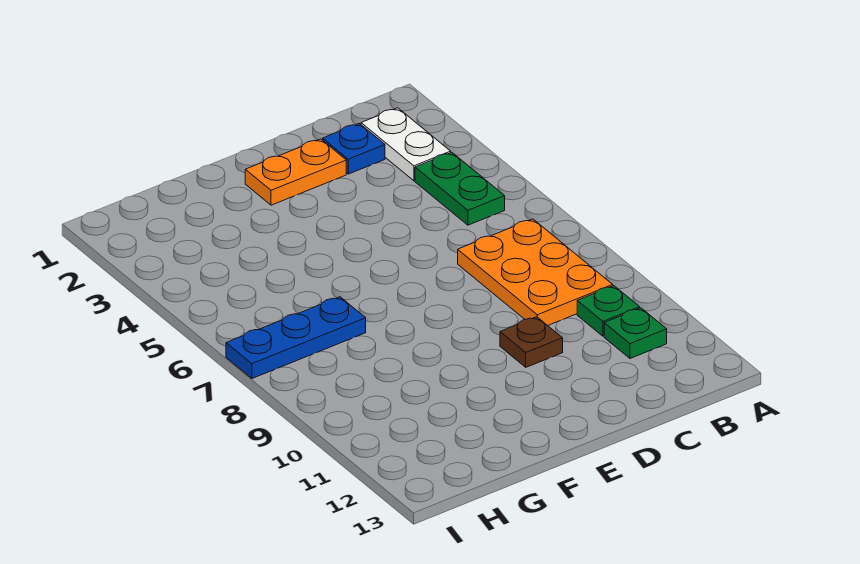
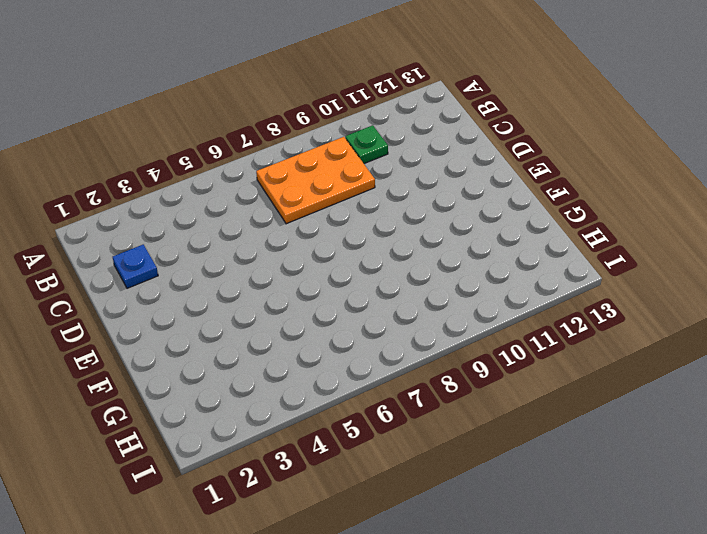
none -> white 1x2 plate [361,108,451,181]
none -> green 1x2 plate [415,152,505,225]

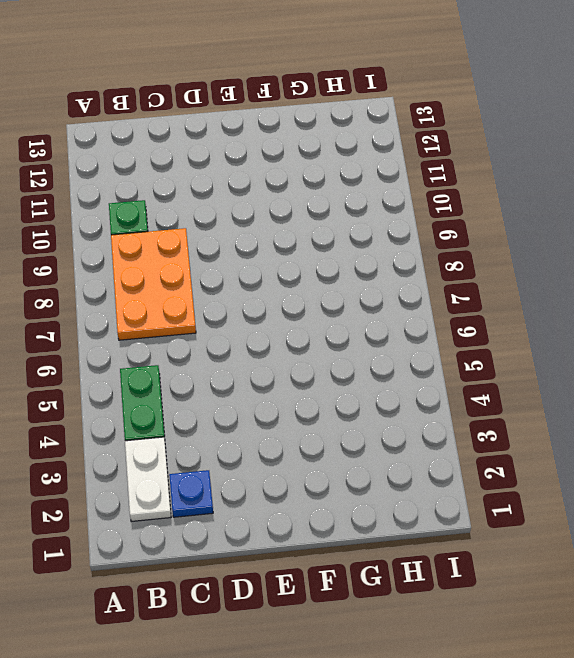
none -> green 1x1 plate [604,308,667,358]
none -> orange 1x2 plate [245,139,346,205]

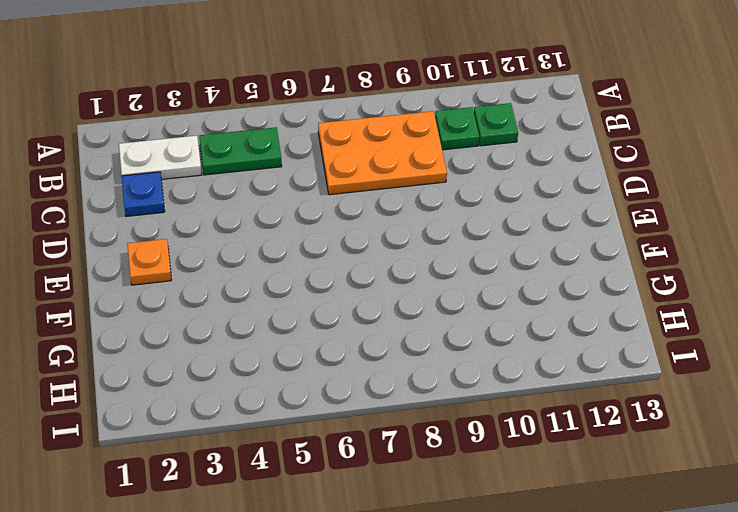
orange 1x1 plate [127,239,172,285] -> orange 1x2 plate [245,139,346,205]
none -> brown 1x1 plate [500,317,563,367]
none -> blue 1x3 plate [226,297,366,378]

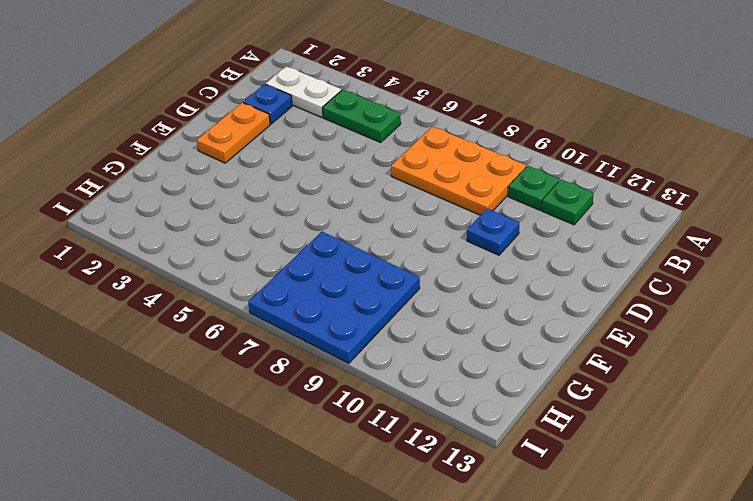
blue 1x1 plate [467,209,519,255] -> brown 1x1 plate [500,317,563,367]
blue 3x3 plate [248,232,420,363] -> blue 1x3 plate [226,297,366,378]

